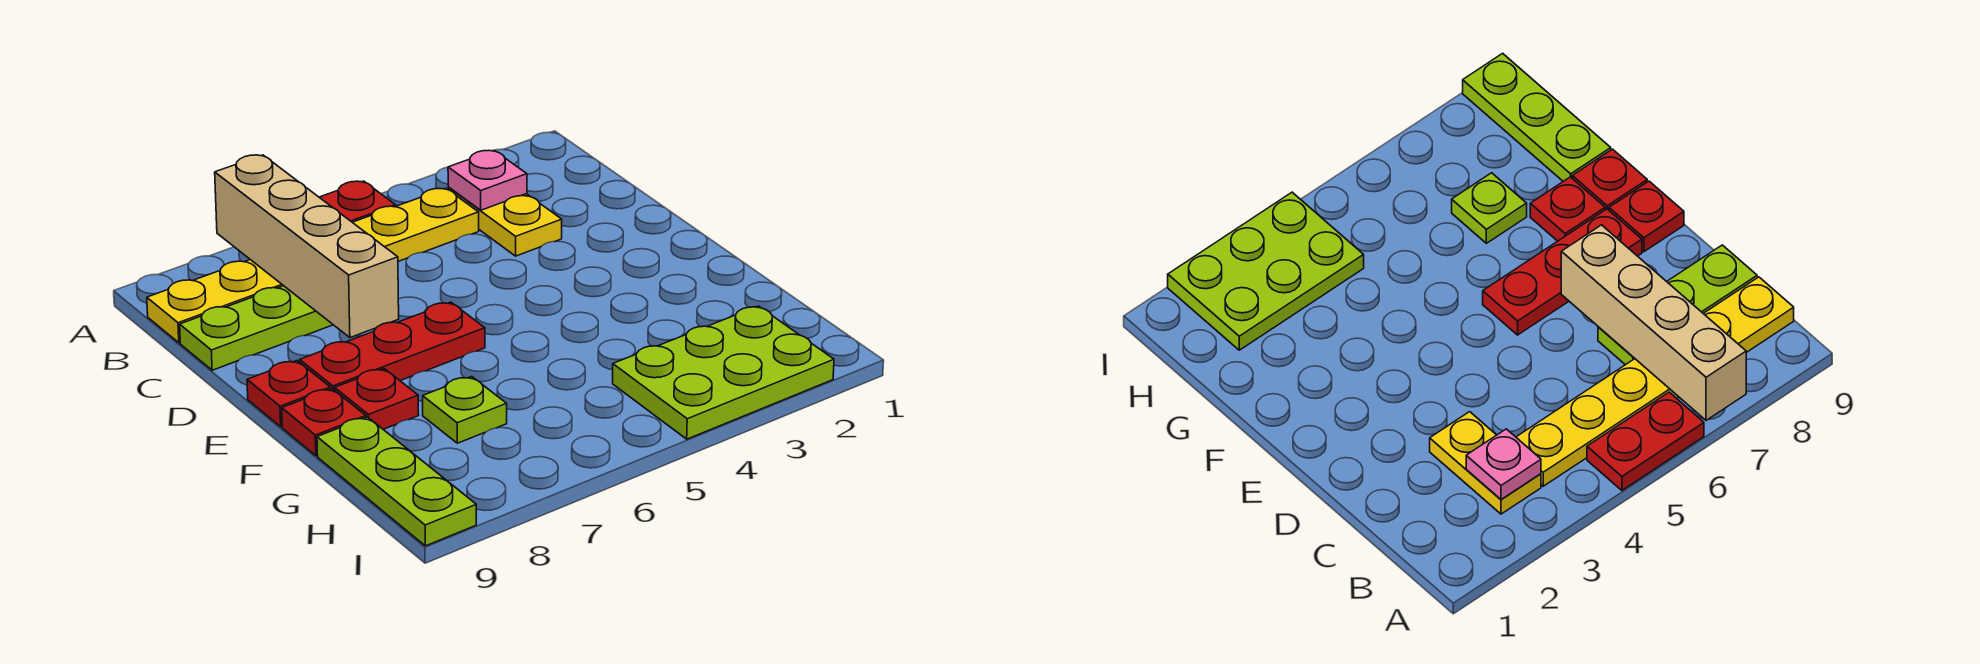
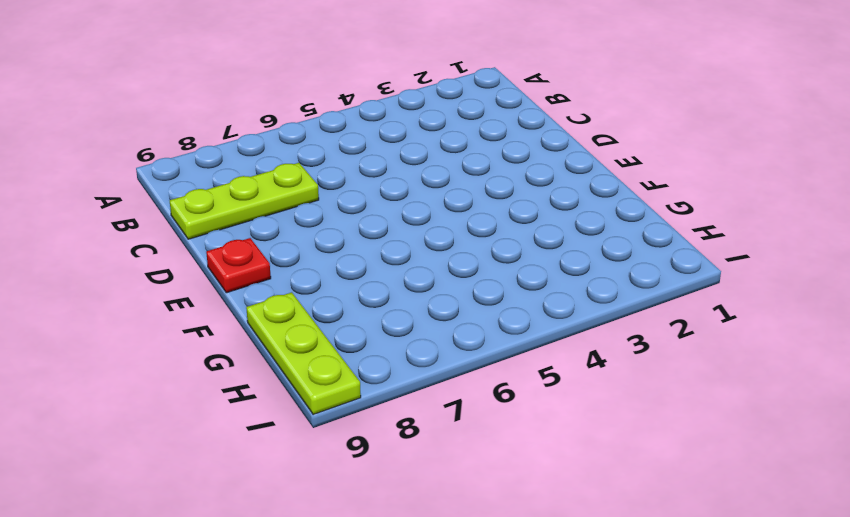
none -> red 1x2 plate [319,181,396,222]
none -> yellow 1x2 plate [448,188,562,256]
none -> yellow 1x6 plate [147,188,479,343]

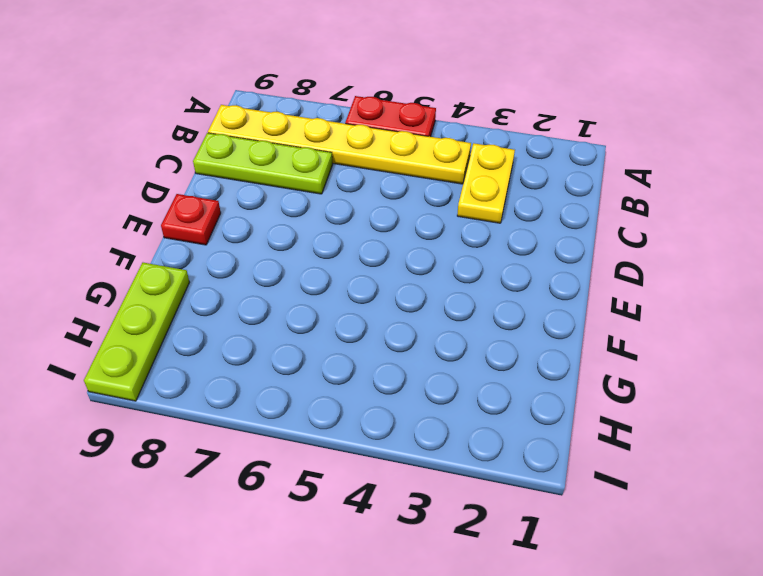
none -> red 1x3 plate [300,302,485,390]
none -> red 1x1 plate [335,369,419,429]
none -> red 1x1 plate [282,389,366,456]

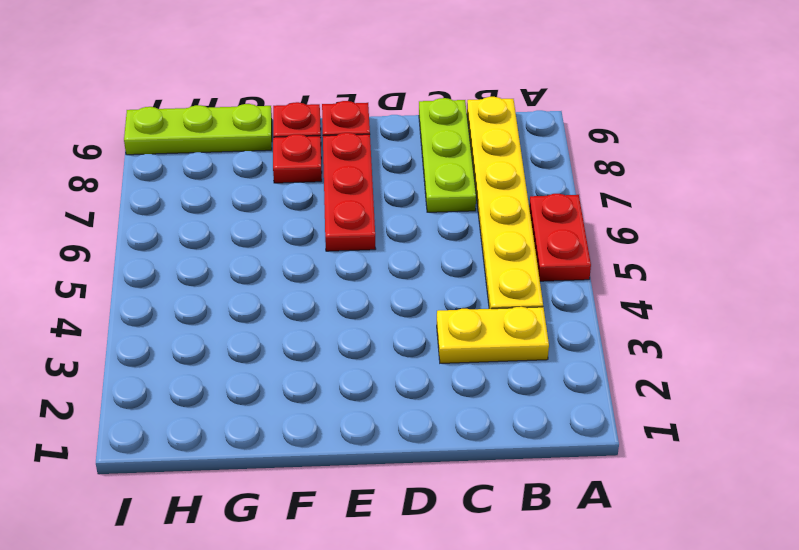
none -> lime 1x1 plate [423,377,507,443]
none -> lime 2x3 plate [613,306,834,439]
none -> tan 1x4 brick [215,155,399,338]

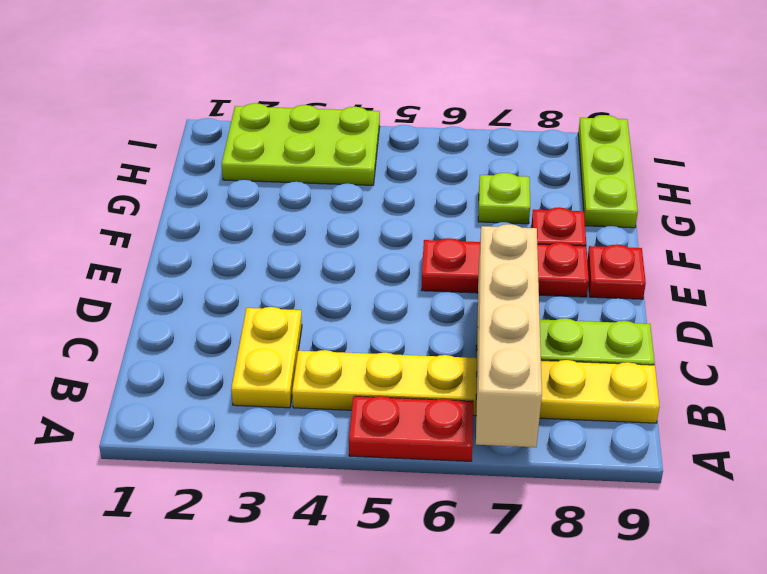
none -> red 1x1 plate [282,389,366,456]
none -> pink 1x1 plate [448,150,527,210]

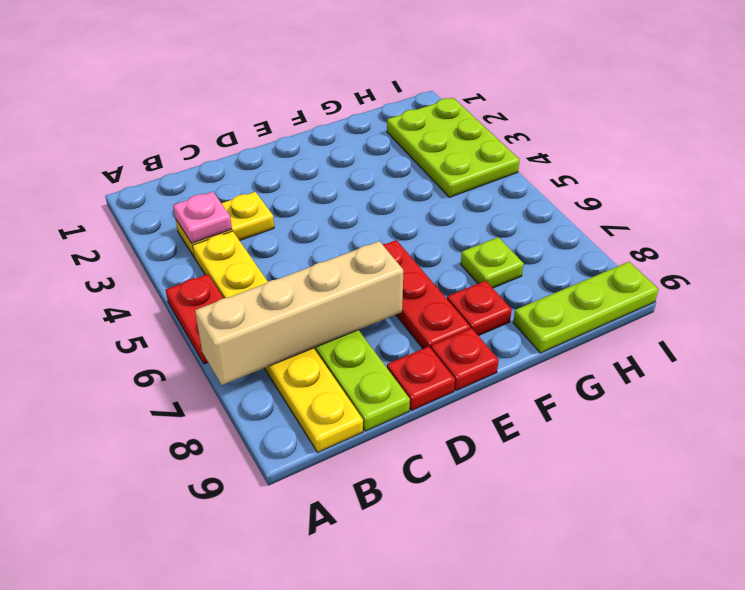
red 1x1 plate [387,346,455,410] -> red 1x1 plate moved to [282,389,366,456]

